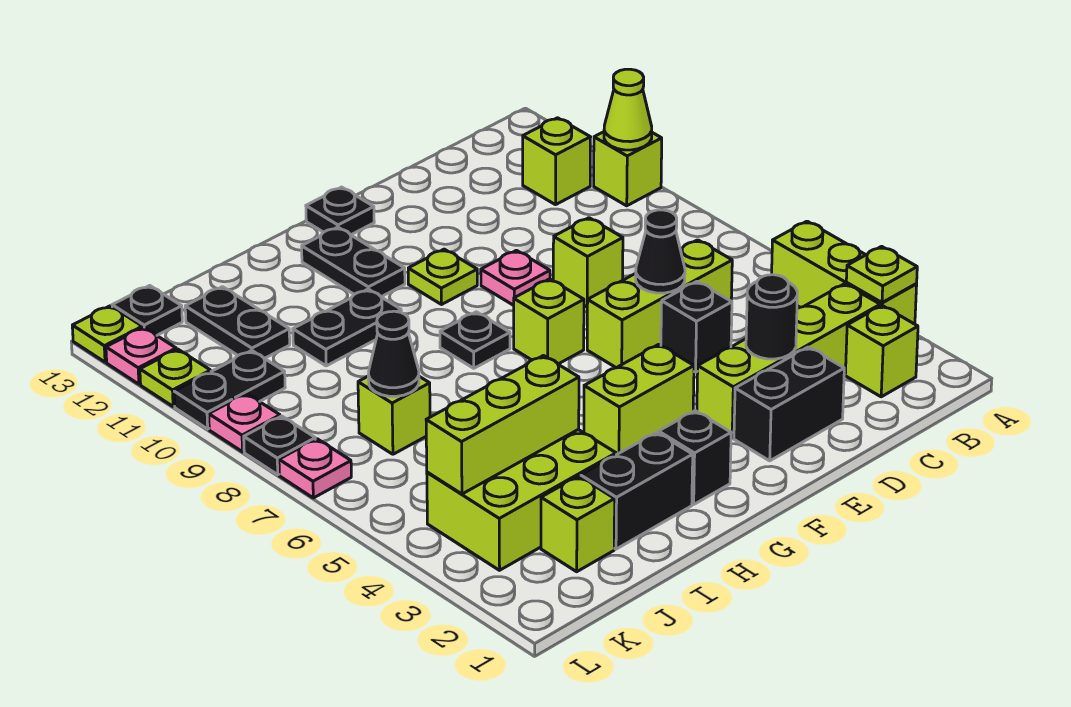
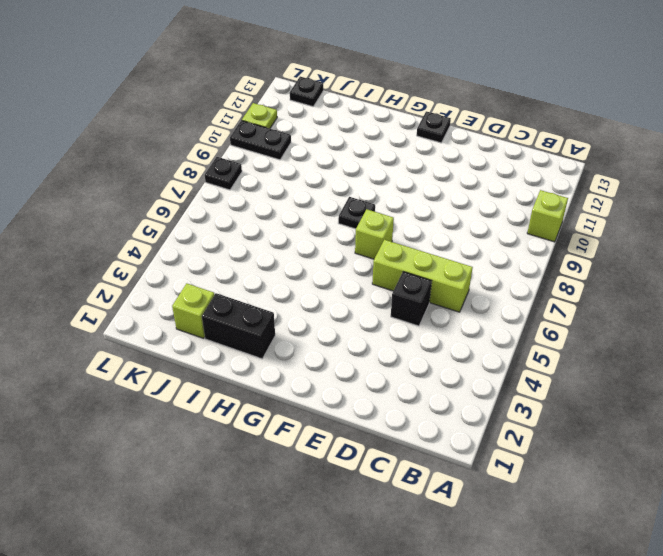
none -> lime 1x3 brick [772,221,917,324]
none -> lime 1x1 brick [845,306,918,397]
none -> lime 1x4 brick [697,284,880,438]
none -> lime 1x1 brick [523,118,591,205]

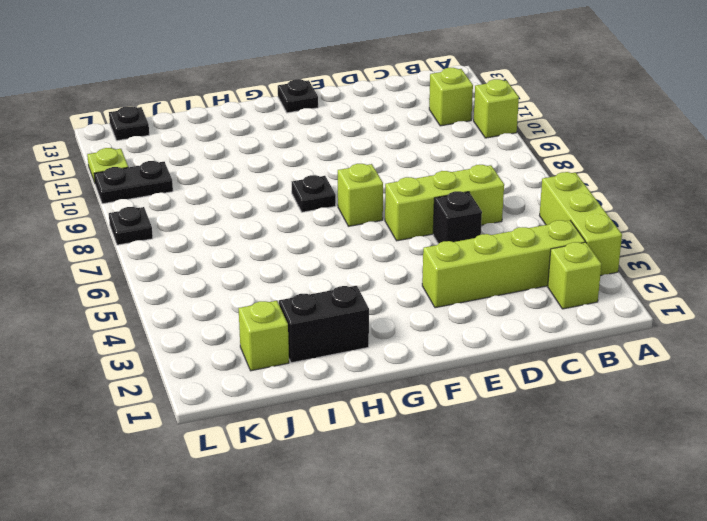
none -> black 1x2 brick [734,347,844,461]
none -> lime 1x1 brick [553,218,623,307]
none -> pink 1x1 plate [481,250,550,305]
none -> lime 1x2 brick [584,344,694,455]

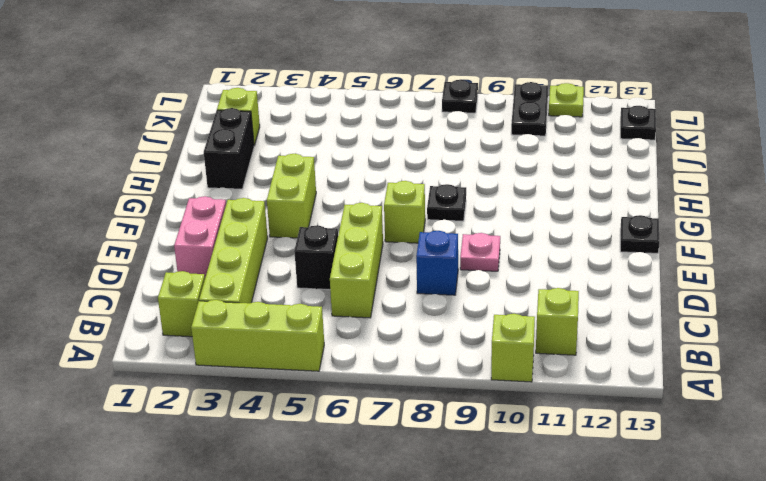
pink 1x2 brick [174,196,226,277] -> black 1x2 brick [734,347,844,461]
blue 1x1 brick [416,231,458,295] -> lime 1x1 brick [553,218,623,307]
none -> lime 1x1 plate [408,249,477,304]
none -> black 1x1 brick [659,411,731,504]
none -> black 1x2 plate [302,227,405,297]
none -> black 1x2 plate [293,289,401,366]

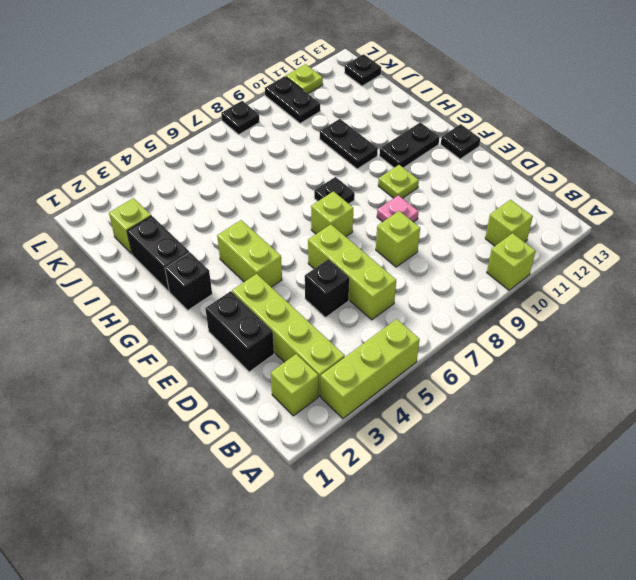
none -> lime 2x3 brick [427,430,616,570]
none -> lime 1x1 brick [358,376,430,454]
none -> black 1x2 plate [185,287,290,358]
none -> pink 1x1 plate [279,439,351,498]

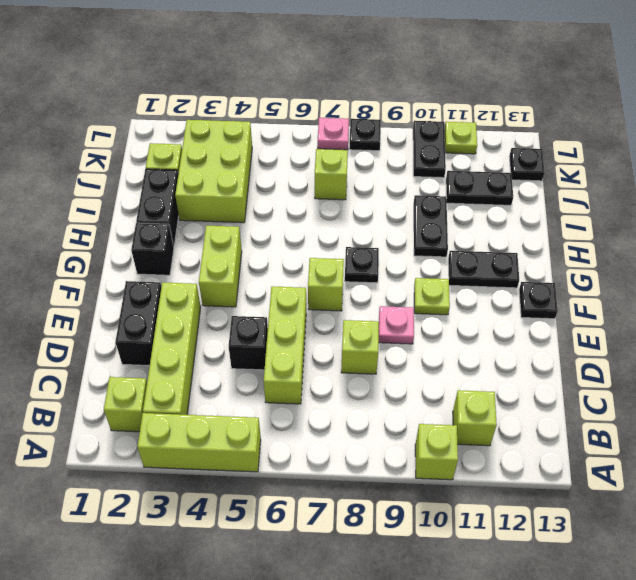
none -> pink 1x1 plate [209,394,280,452]
none -> pink 1x1 plate [106,327,176,384]
none -> lime 1x1 plate [72,306,142,362]
none -> lime 1x1 plate [846,246,917,303]

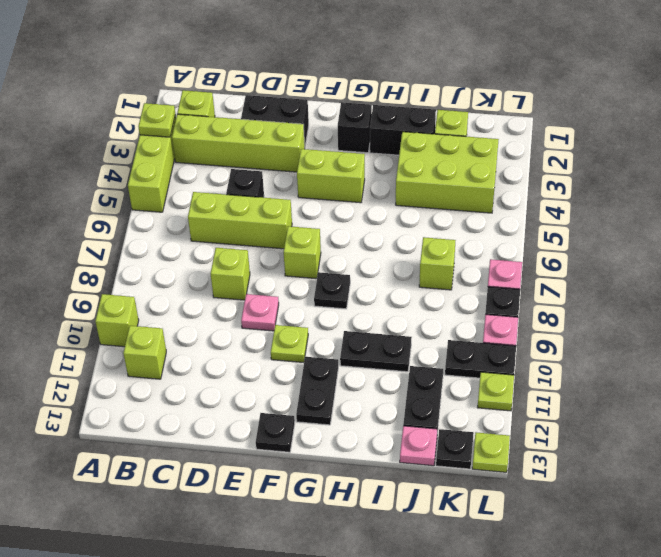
pink 1x1 plate [400,426,438,466] -> pink 1x1 plate moved to [106,327,176,384]
none -> lime 1x1 cone [604,69,652,150]
none -> black 1x1 round brick [746,275,797,359]
none -> black 1x1 cone [636,210,685,293]
none -> lime 1x3 brick [426,356,579,494]

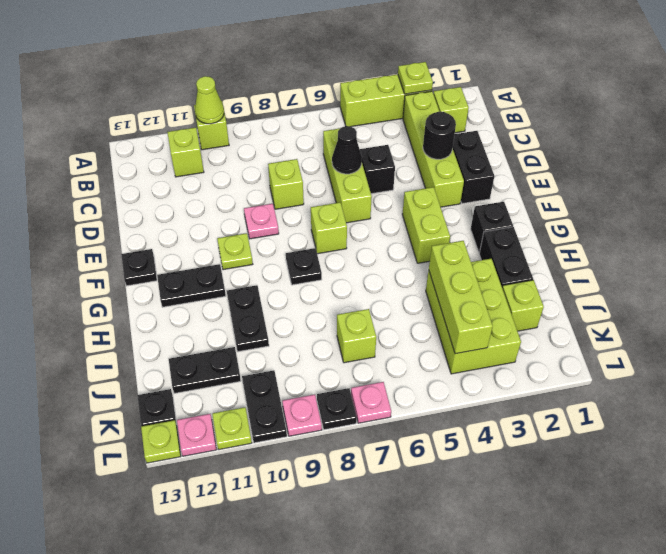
none -> black 1x1 cone [368,311,419,396]

